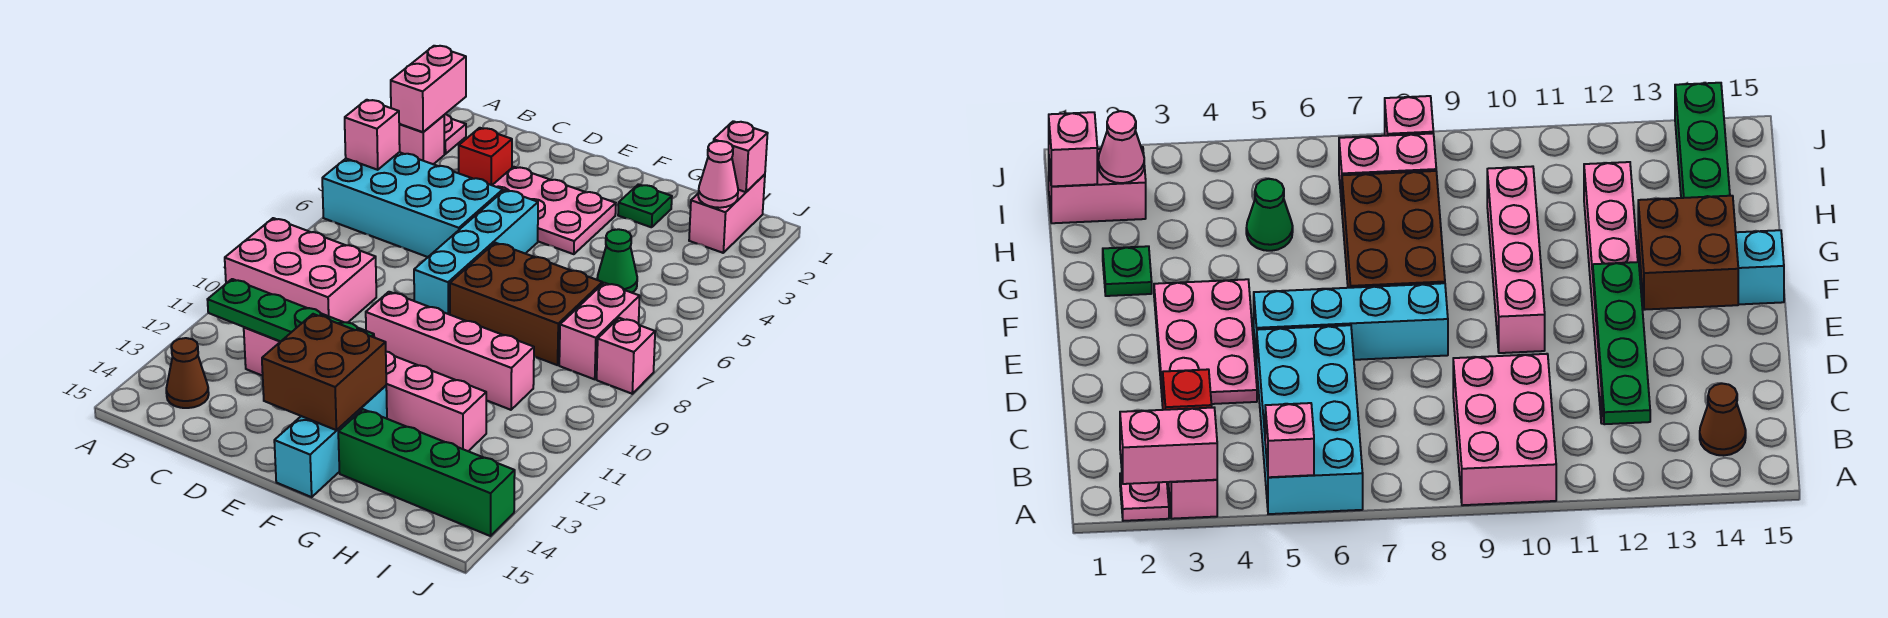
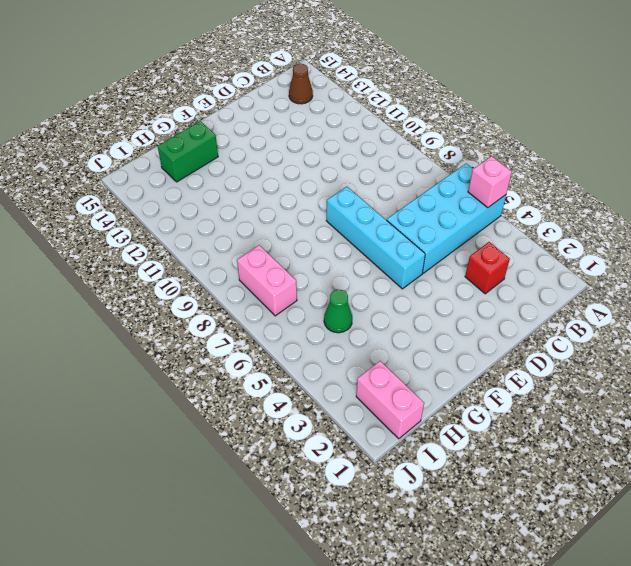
green 1x2 brick [158,121,218,182] -> green 1x4 brick [338,409,515,536]
none -> pink 1x1 plate [444,114,466,154]
none -> pink 1x1 brick [399,115,444,164]
none -> pink 2x3 brick [225,218,376,323]

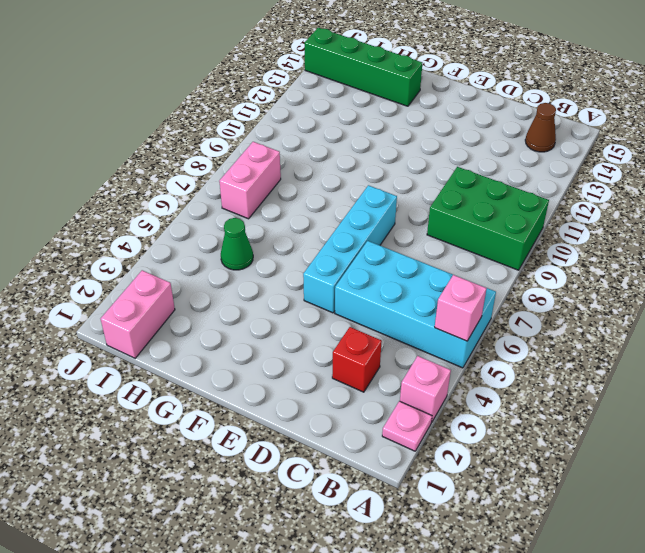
green 2x3 brick [427,167,549,270] -> pink 2x3 brick [225,218,376,323]
none -> pink 1x6 brick [244,327,486,451]
none -> pink 2x3 plate [492,167,616,254]
none -> pink 1x4 brick [366,292,534,410]

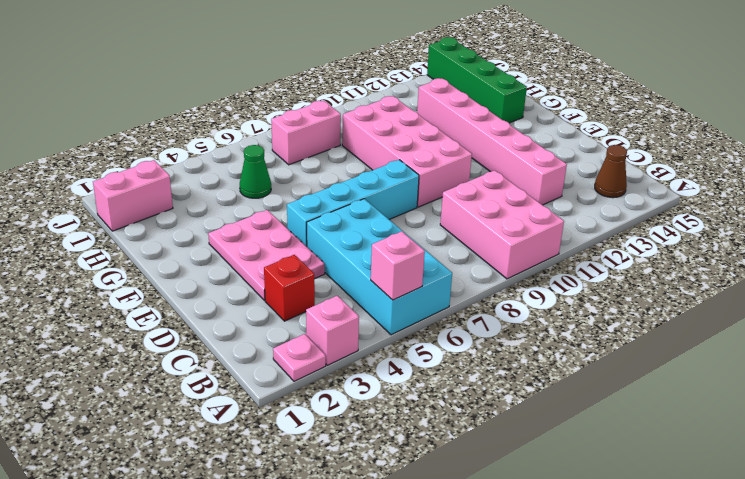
pink 2x4 brick [342,96,472,207] -> pink 1x4 brick [366,292,534,410]
none -> brown 2x3 brick [450,243,602,365]
none -> cyan 1x3 brick [274,386,387,497]
none -> green 1x1 plate [618,184,672,227]

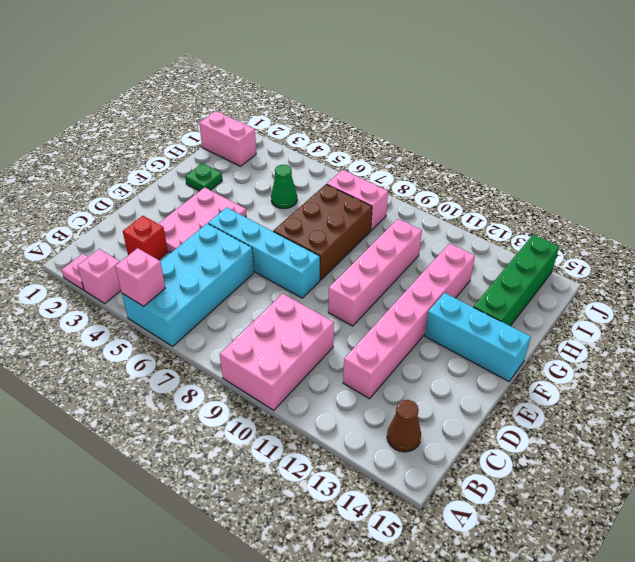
none -> pink 1x1 brick [597,318,655,394]
none -> pink 1x2 brick [391,46,466,132]
none -> green 1x4 plate [207,279,374,342]

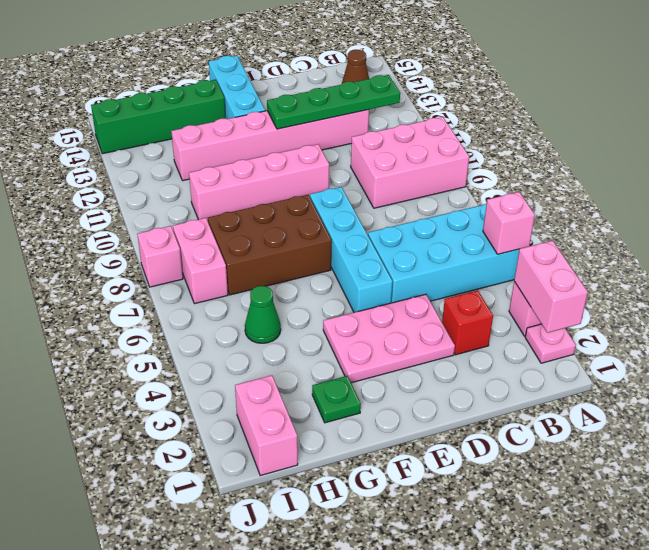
none -> brown 2x2 brick [262,314,386,430]
none -> pink 1x1 brick [713,121,768,192]
none -> pink 1x1 cone [698,141,738,208]

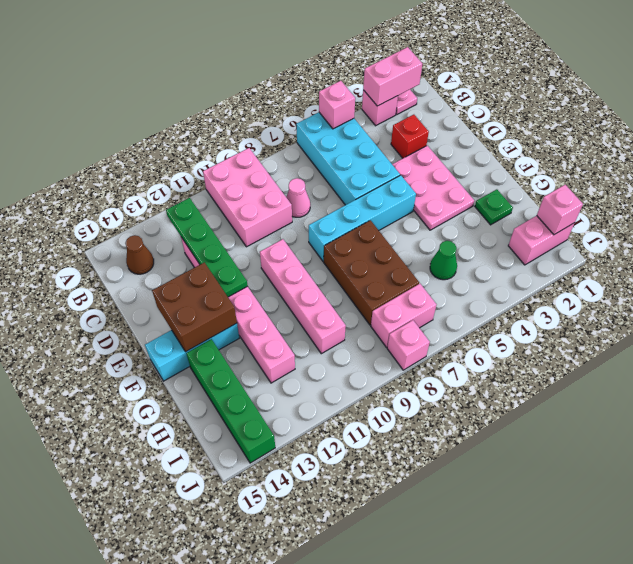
pink 1x1 cone [286,178,310,217] -> pink 1x1 cone moved to [698,141,738,208]

